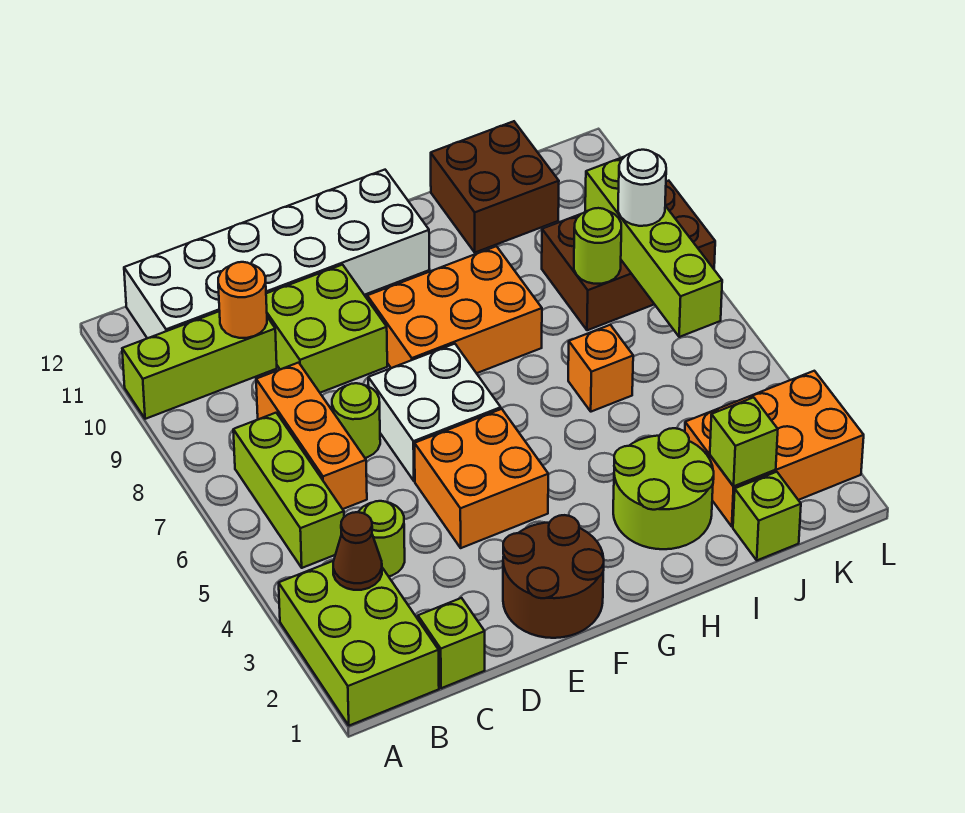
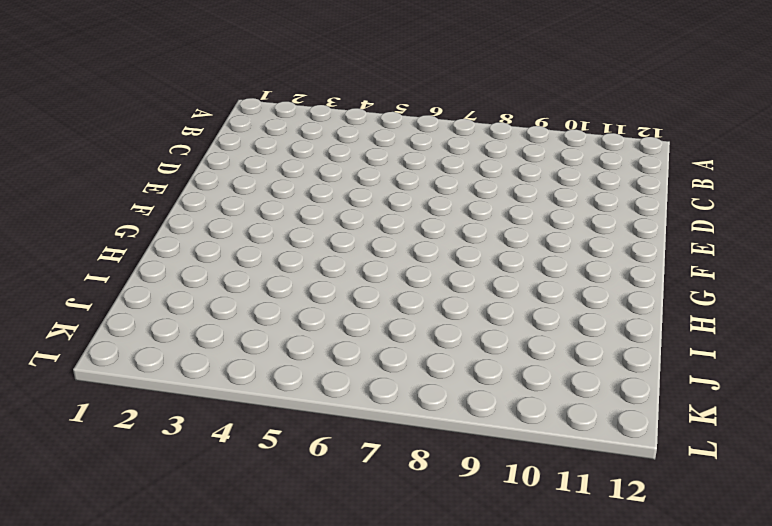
none -> lime 2x3 brick [279,561,439,726]
none -> lime 1x3 brick [122,311,277,419]
none -> lime 1x3 brick [233,413,344,568]

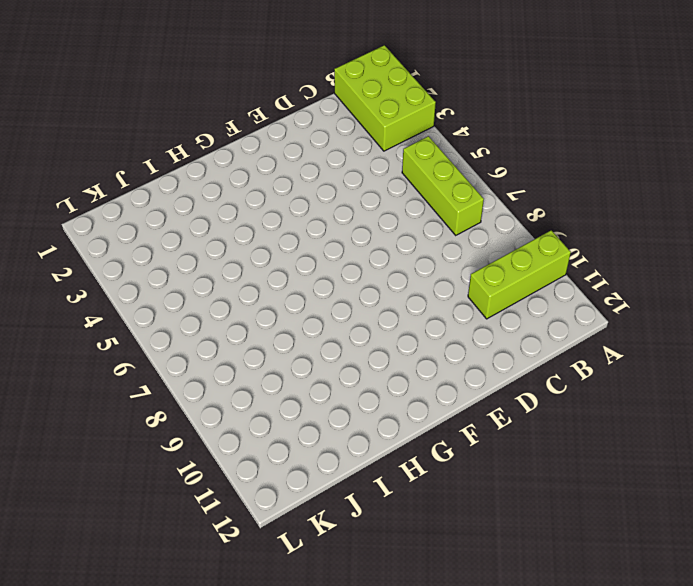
none -> white 2x6 brick [124,170,430,338]
none -> lime 1x1 brick [418,598,485,688]
none -> lime 1x1 round brick [358,501,405,576]

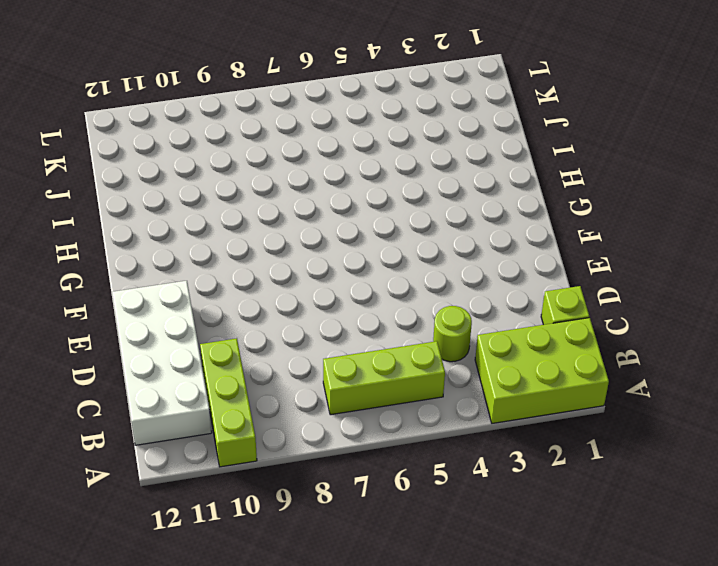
white 2x4 brick [112,281,212,445] -> white 2x6 brick [124,170,430,338]
none -> orange 1x3 brick [256,363,367,509]
none -> lime 1x1 round brick [332,383,380,458]
none -> lime 2x2 brick [266,265,387,393]

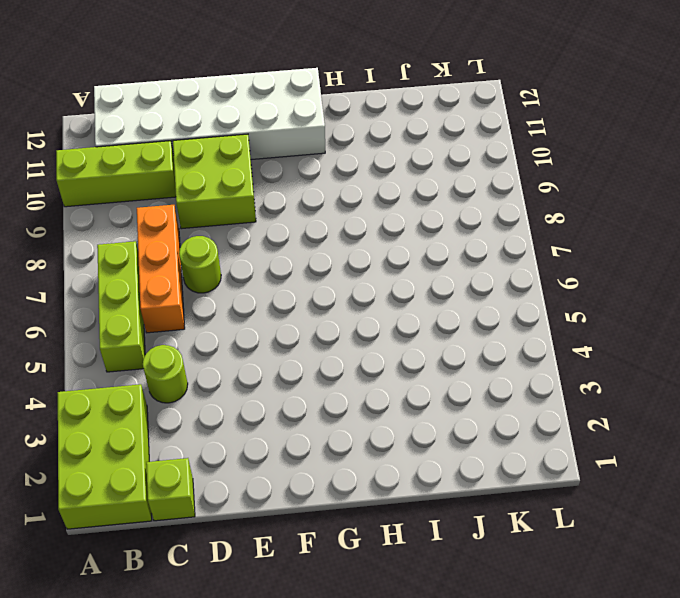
none -> brown 2x2 round brick [503,515,604,638]
none -> orange 2x2 brick [415,409,548,548]
none -> white 2x2 brick [368,344,501,481]

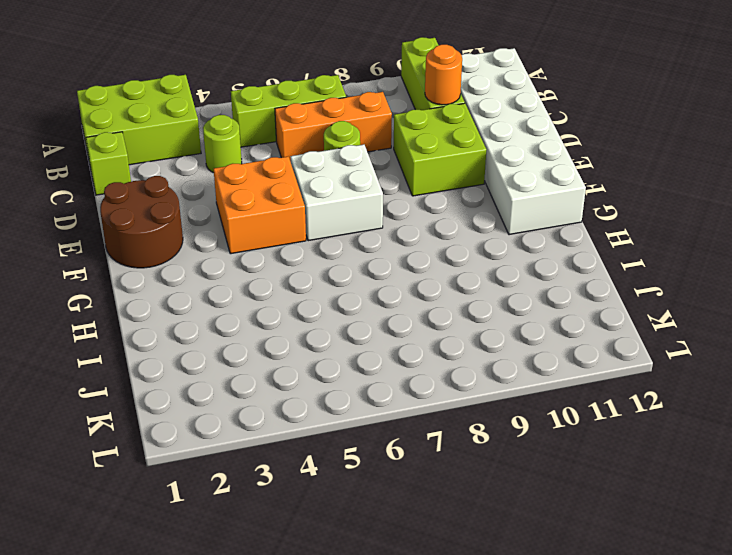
none -> orange 2x3 brick [367,246,542,373]
none -> lime 2x2 round brick [613,428,714,549]
none -> orange 1x1 brick [568,325,633,412]

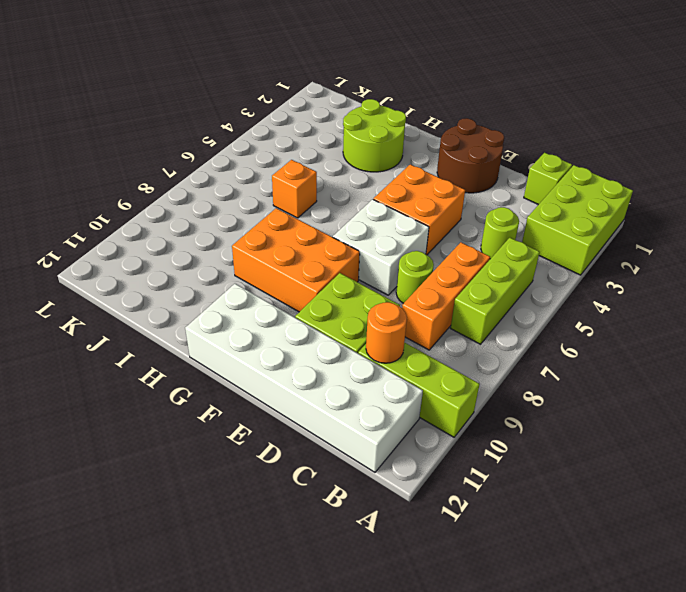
none -> brown 2x2 brick [431,121,559,253]
none -> lime 1x1 brick [733,472,801,560]
none -> orange 2x3 brick [685,371,864,527]

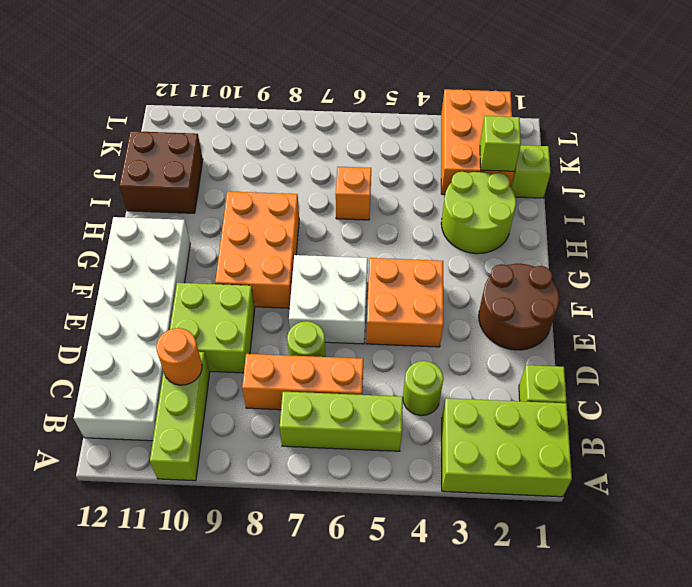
none -> brown 2x3 brick [542,181,715,330]
none -> brown 1x1 cone [333,512,382,590]
none -> lime 1x1 round brick [574,208,621,284]

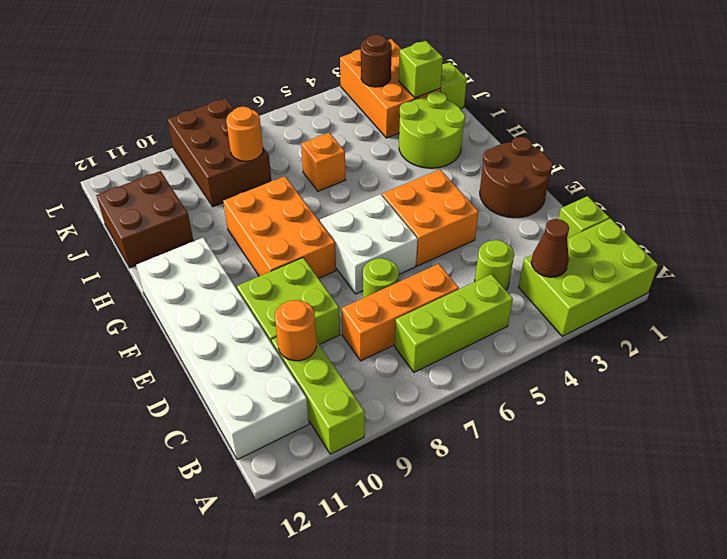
orange 1x1 round brick [226,107,263,161] -> lime 1x1 round brick [574,208,621,284]
brown 1x1 round brick [361,35,392,87] -> none
none -> lime 1x4 brick [585,157,722,337]
none -> white 1x1 round brick [618,150,666,226]

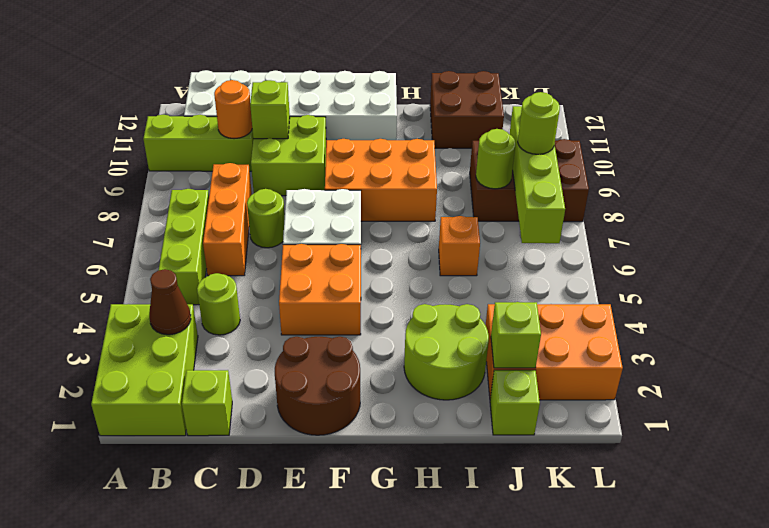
lime 1x1 brick [250,80,290,139] -> none
lime 1x1 round brick [518,92,560,154] -> white 1x1 round brick [618,150,666,226]

